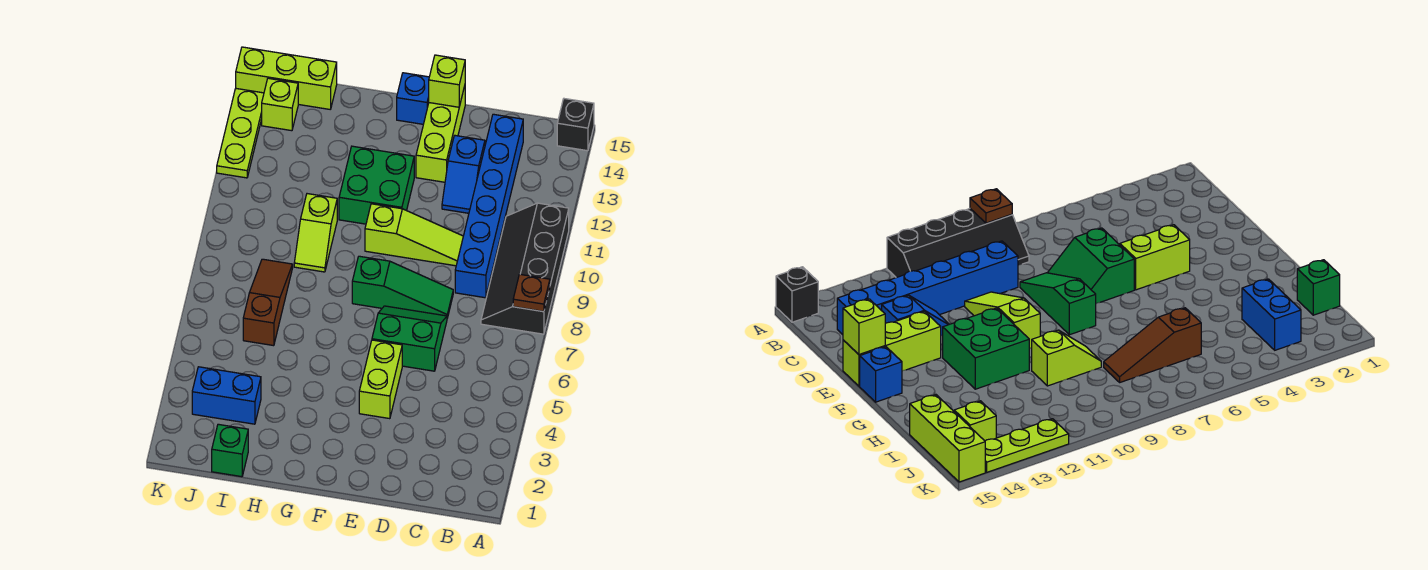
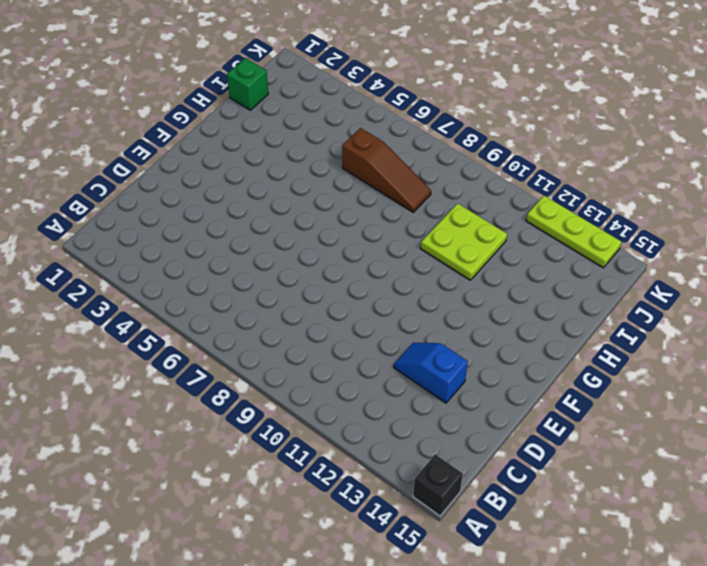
lime 2x2 plate [421,203,507,280] -> lime 1x2 slope [294,194,337,272]
none -> black 2x4 slope [481,203,569,334]
none -> blue 1x6 brick [455,114,523,298]
none -> green 2x2 slope [372,306,447,371]

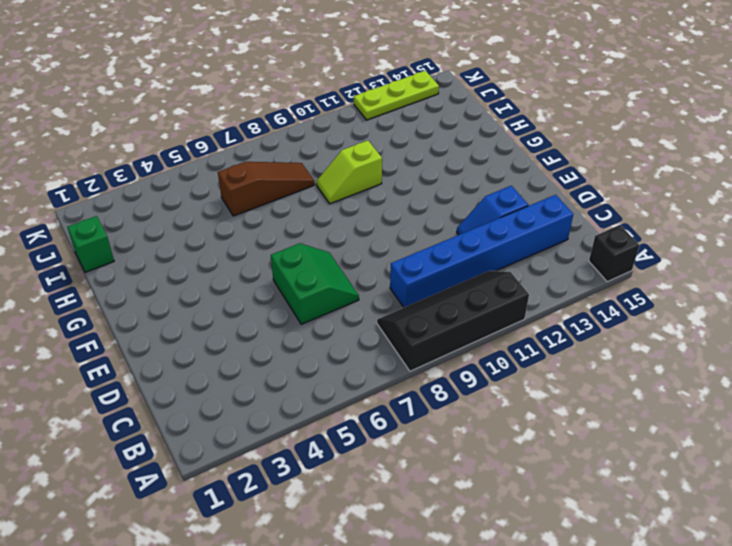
none -> green 1x3 slope [352,256,453,318]
none -> lime 1x3 slope [365,204,463,266]
none -> lime 1x2 brick [359,340,402,419]

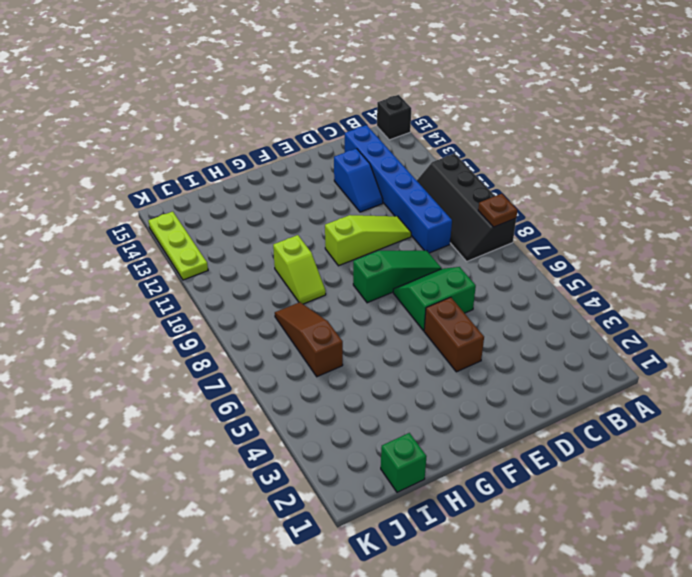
brown 1x2 brick [424,297,484,372] -> lime 1x2 brick [359,340,402,419]
none -> lime 1x3 brick [416,86,465,182]
none -> green 2x2 brick [339,146,414,224]
none -> blue 1x1 brick [397,73,429,124]

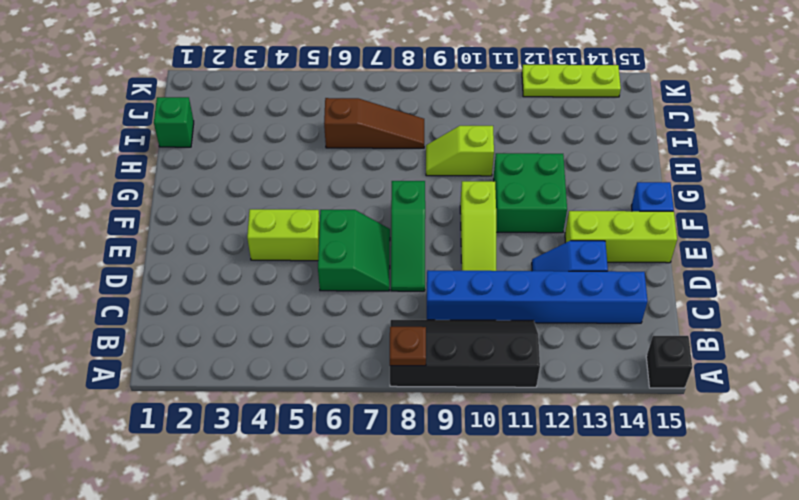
none -> blue 1x2 brick [192,367,261,424]
none -> lime 1x3 brick [236,47,337,109]
none -> lime 1x1 brick [262,78,298,131]

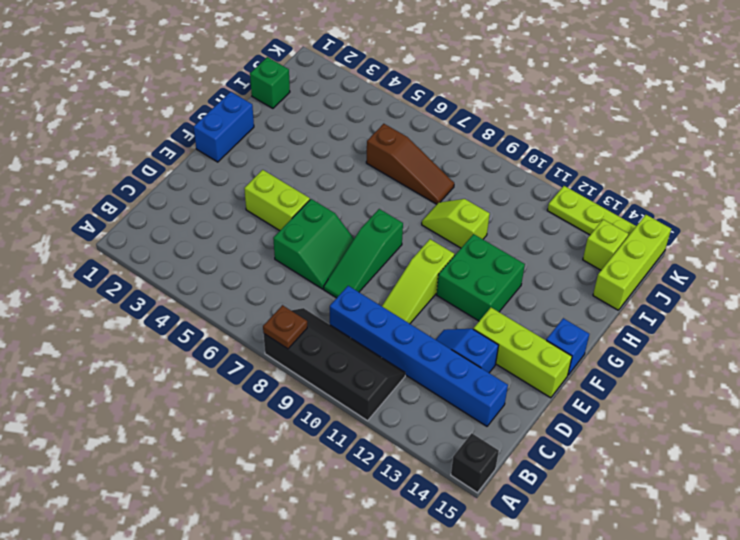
blue 1x2 brick [194,92,254,162] -> blue 1x2 brick moved to [192,367,261,424]
none -> lime 1x1 brick [429,55,465,107]

